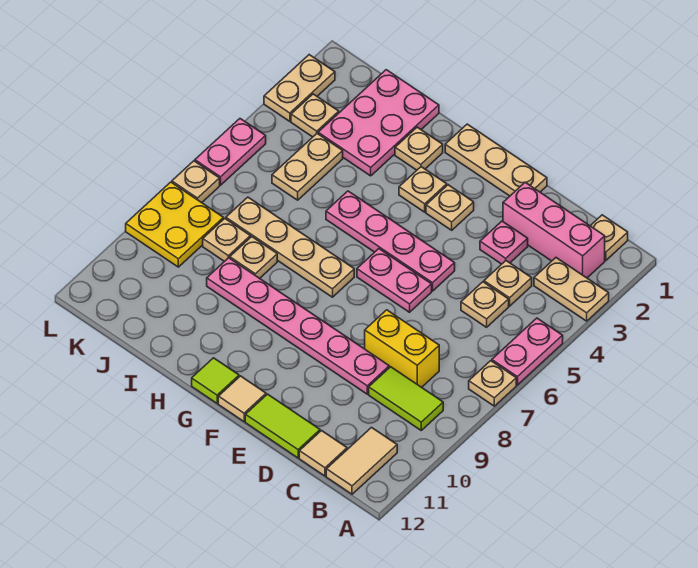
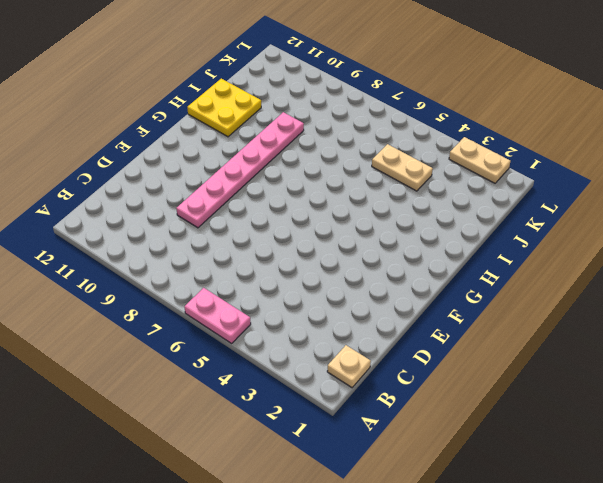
yellow 2x2 plate [187,79,261,137] -> yellow 2x2 plate moved to [126,182,223,267]
none -> tan 1x2 plate [534,258,609,321]
none -> tan 1x1 plate [469,361,516,406]
none -> pink 1x3 brick [503,182,605,278]
none -> lime 1x2 tile [369,367,443,430]

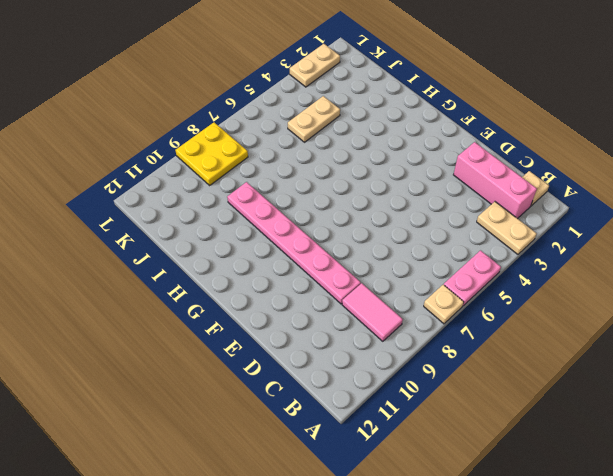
pink 1x2 tile [342,283,403,341] -> lime 1x2 tile [369,367,443,430]
none -> tan 1x2 tile [326,428,397,494]
none -> tan 1x1 plate [484,261,532,306]
none -> tan 1x1 plate [461,282,509,327]
none -> yellow 1x2 brick [365,310,439,387]

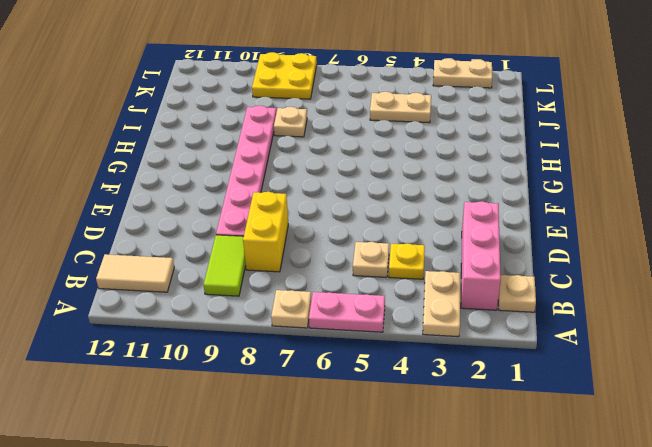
yellow 1x1 plate [389,243,425,279] -> tan 1x1 plate [484,261,532,306]
none -> tan 1x1 tile [299,431,347,476]
none -> pink 1x1 plate [480,221,528,264]
none -> lime 1x2 tile [245,394,320,458]
none -> tan 1x3 plate [445,124,547,196]

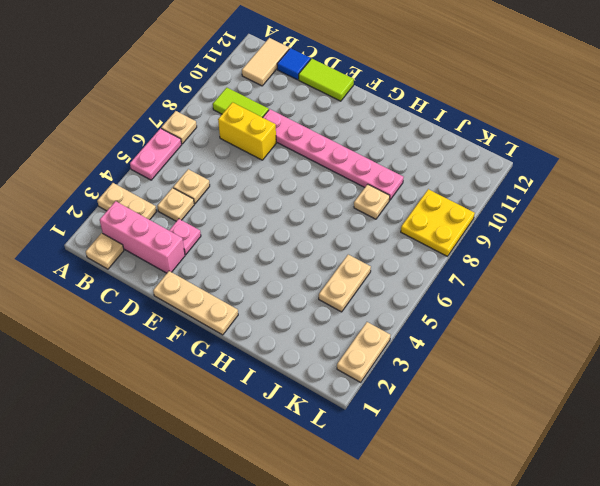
blue 1x1 tile [277,48,311,80] -> tan 1x1 tile [299,431,347,476]
none -> pink 1x4 plate [326,191,455,291]
none -> pink 1x2 plate [357,249,432,312]
none -> tan 1x1 plate [426,185,474,230]
none -> tan 1x1 tile [218,376,266,422]

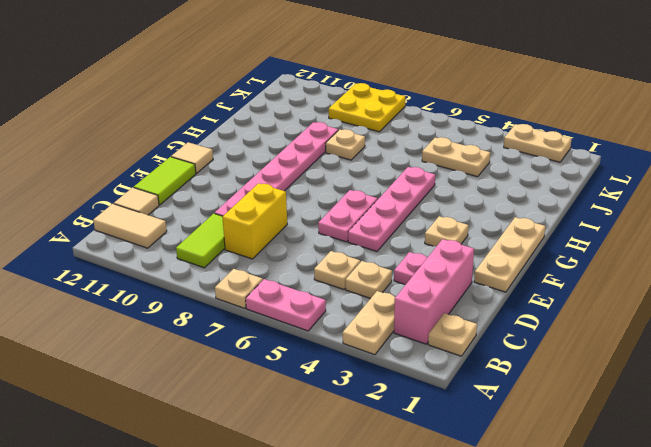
none -> tan 1x1 plate [399,167,447,212]
none -> tan 1x4 plate [226,197,354,297]
none -> lime 1x1 tile [192,358,239,403]
none -> tan 1x1 plate [395,127,443,170]

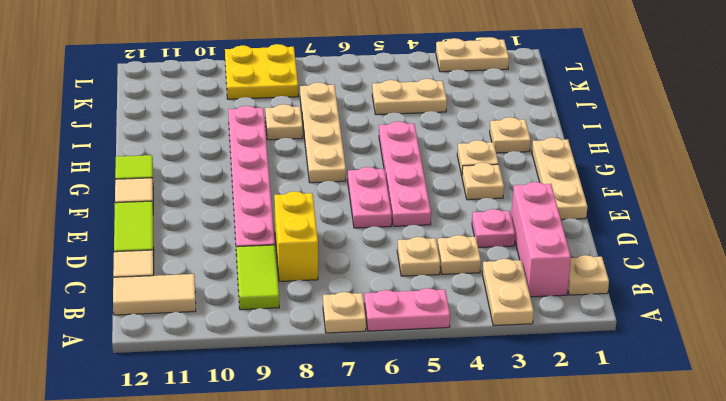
none -> pink 2x3 plate [318,70,439,176]
none -> tan 1x1 plate [203,218,250,262]
none -> tan 1x1 plate [291,94,339,137]
none -> pink 1x2 plate [195,119,266,185]

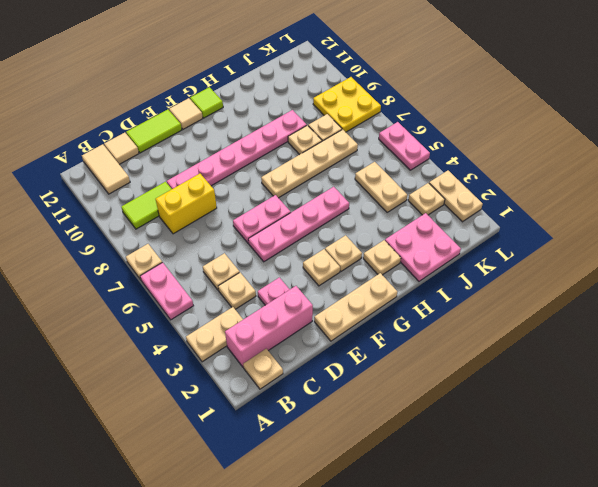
pink 2x2 plate [385,213,461,281] -> pink 2x3 plate [318,70,439,176]
none -> tan 1x1 plate [172,161,220,203]

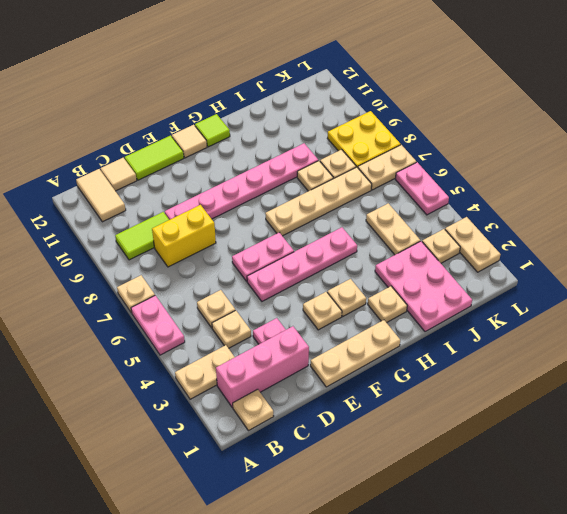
tan 1x2 plate [358,145,416,190] -> tan 1x1 plate [172,161,220,203]

